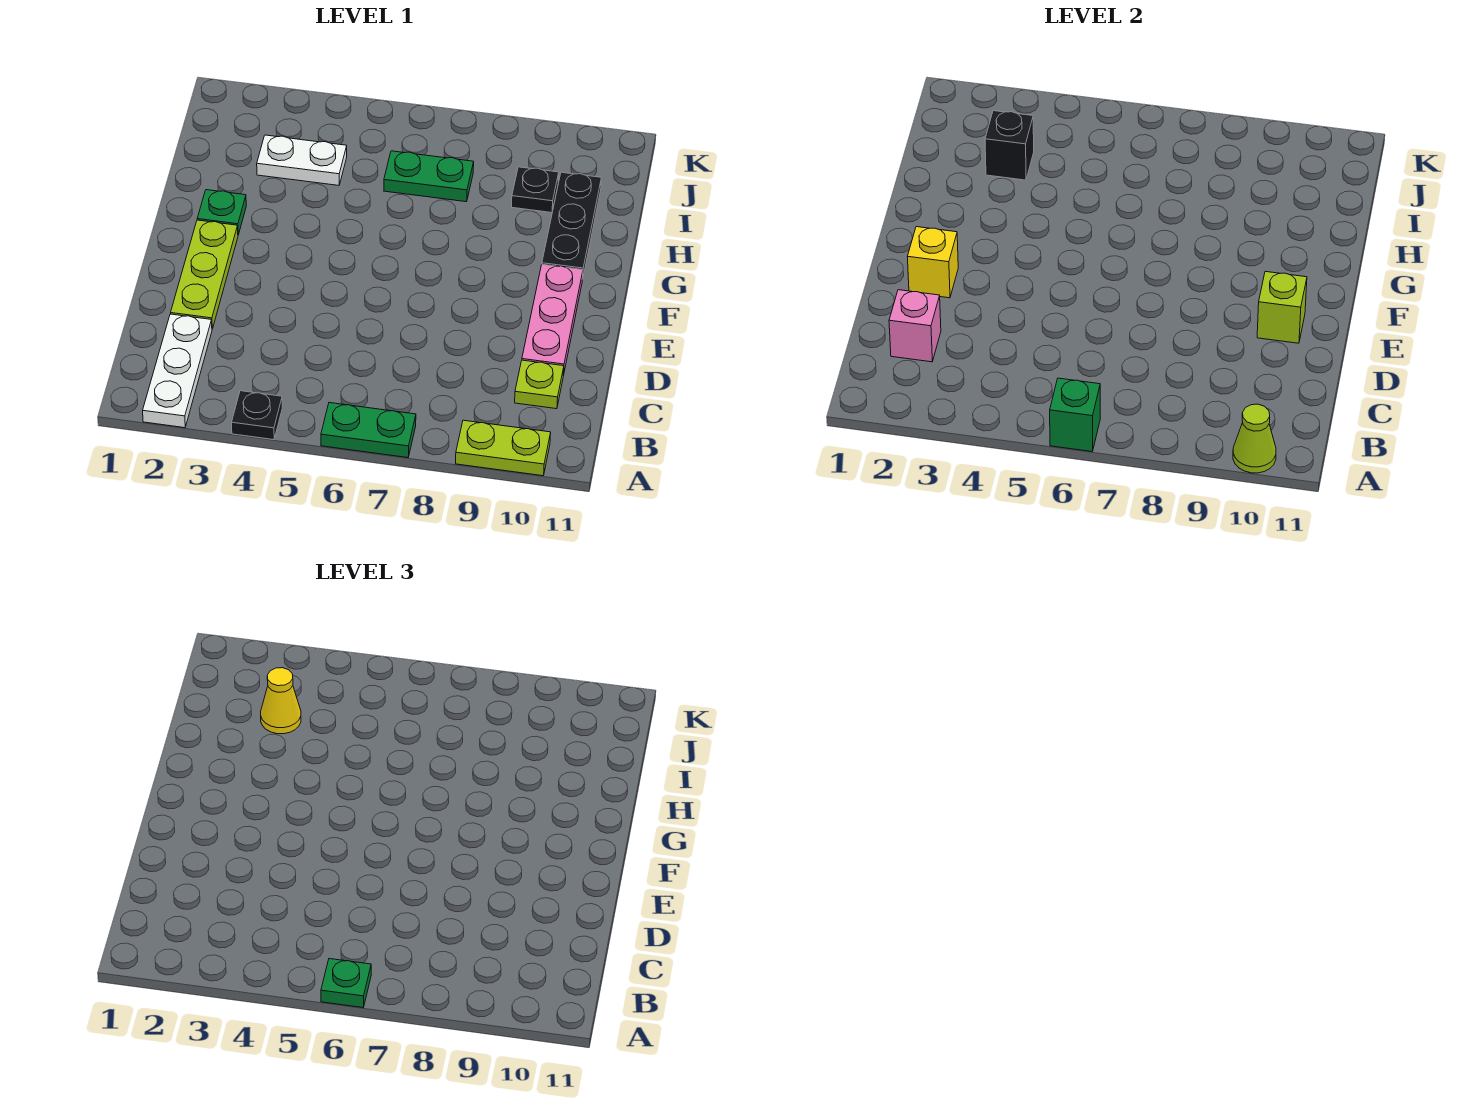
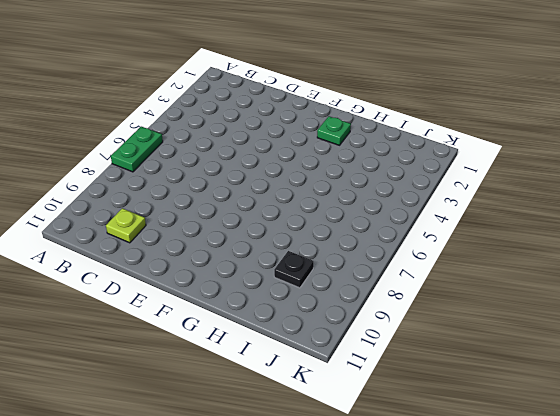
none -> white 1x3 plate [143,314,212,428]
none -> black 1x1 plate [232,391,282,440]
none -> lime 1x2 plate [456,420,551,476]

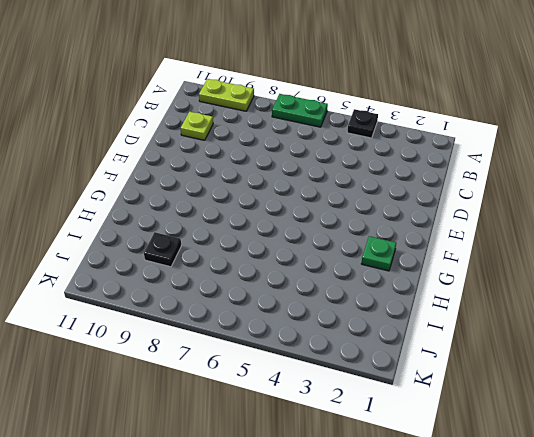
none -> white 1x3 plate [143,314,212,428]
none -> lime 1x3 plate [171,220,238,329]
none -> pink 1x3 plate [522,264,583,376]

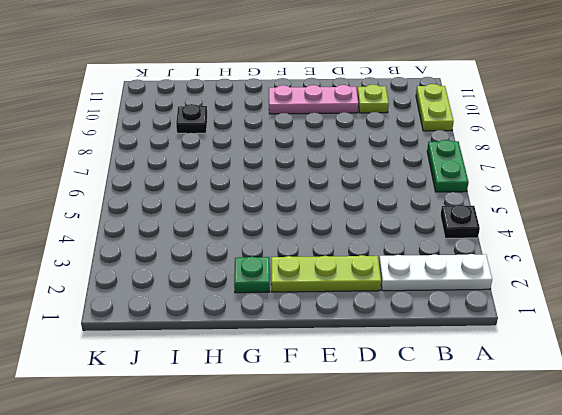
none -> black 1x3 plate [542,172,601,276]
none -> white 1x2 plate [257,135,347,185]
none -> green 1x2 plate [384,151,474,202]

